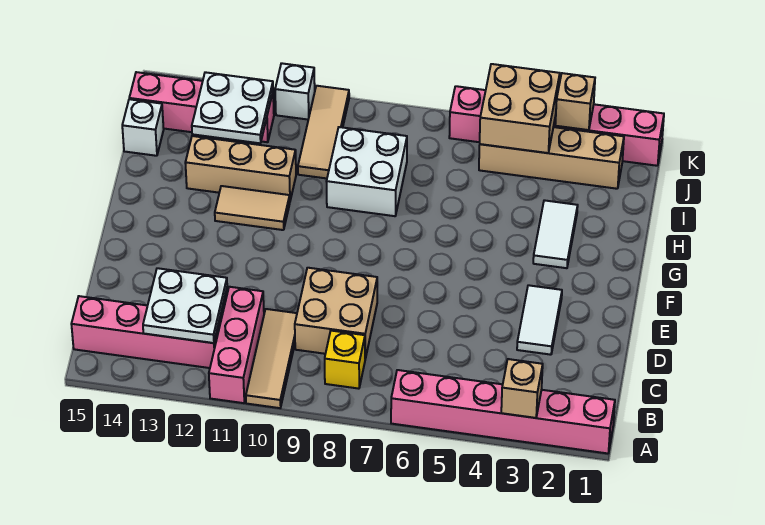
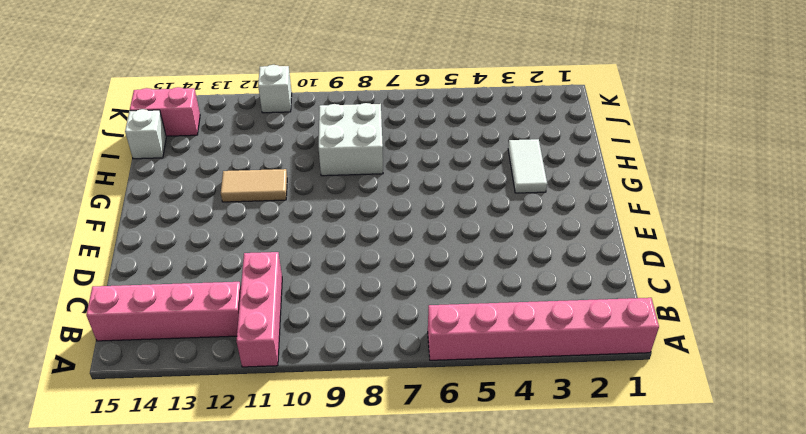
pink 1x2 brick [130,87,200,136] -> pink 1x4 brick [129,72,274,142]
none -> tan 1x3 tile [246,309,297,408]
none -> yellow 1x1 brick [325,331,365,389]
none -> tan 2x2 brick [295,268,377,359]

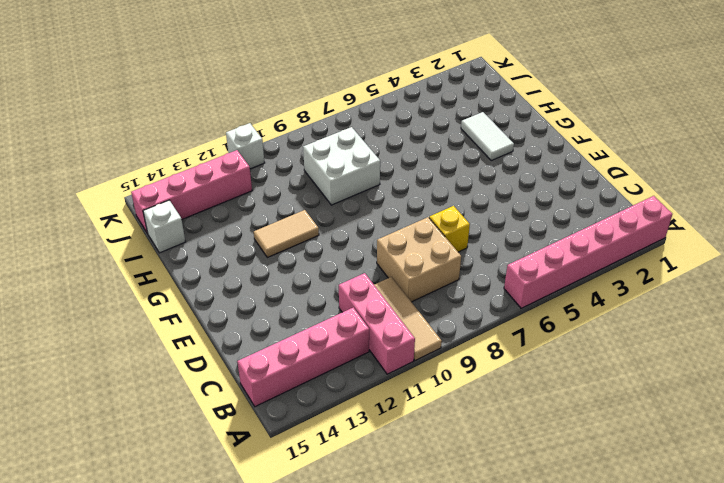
yellow 1x1 brick [429,206,470,252] -> yellow 1x1 brick moved to [325,331,365,389]
none -> white 1x2 tile [517,285,562,355]
none -> tan 1x3 brick [185,136,296,200]
none -> tan 1x3 tile [298,86,349,178]

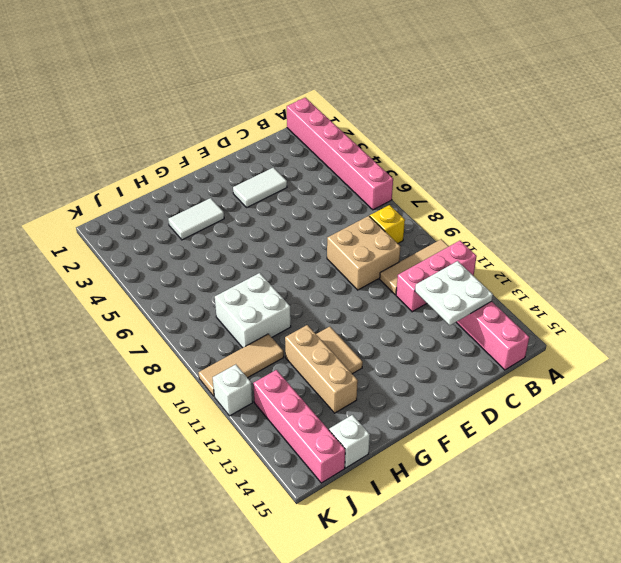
none -> tan 1x4 brick [479,127,624,189]
none -> pink 1x6 brick [449,86,664,166]
none -> tan 1x1 brick [501,359,543,418]

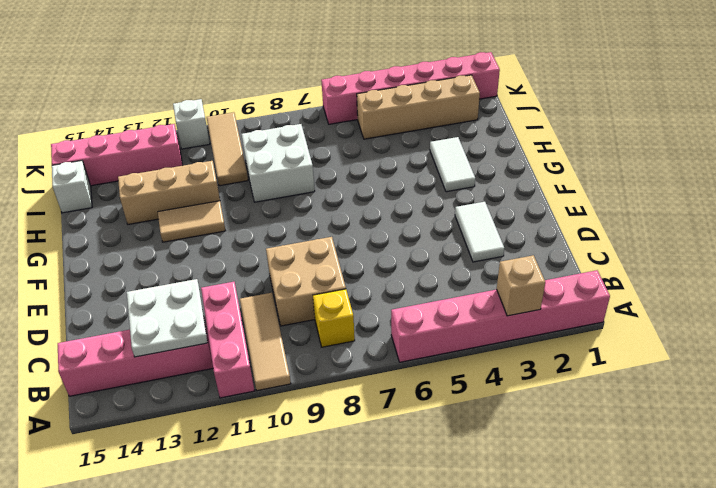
none -> white 2x2 plate [192,72,273,143]
none -> tan 2x2 brick [480,64,560,153]
none -> tan 1x1 brick [555,73,595,130]

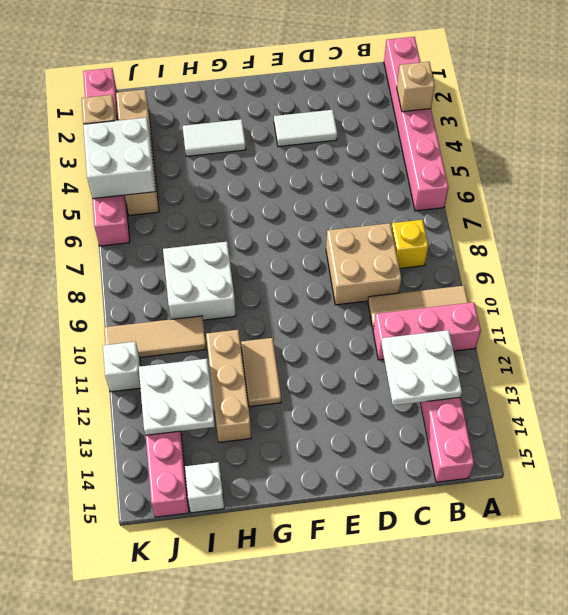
white 2x2 brick [83,118,156,199] -> tan 2x2 brick [480,64,560,153]

